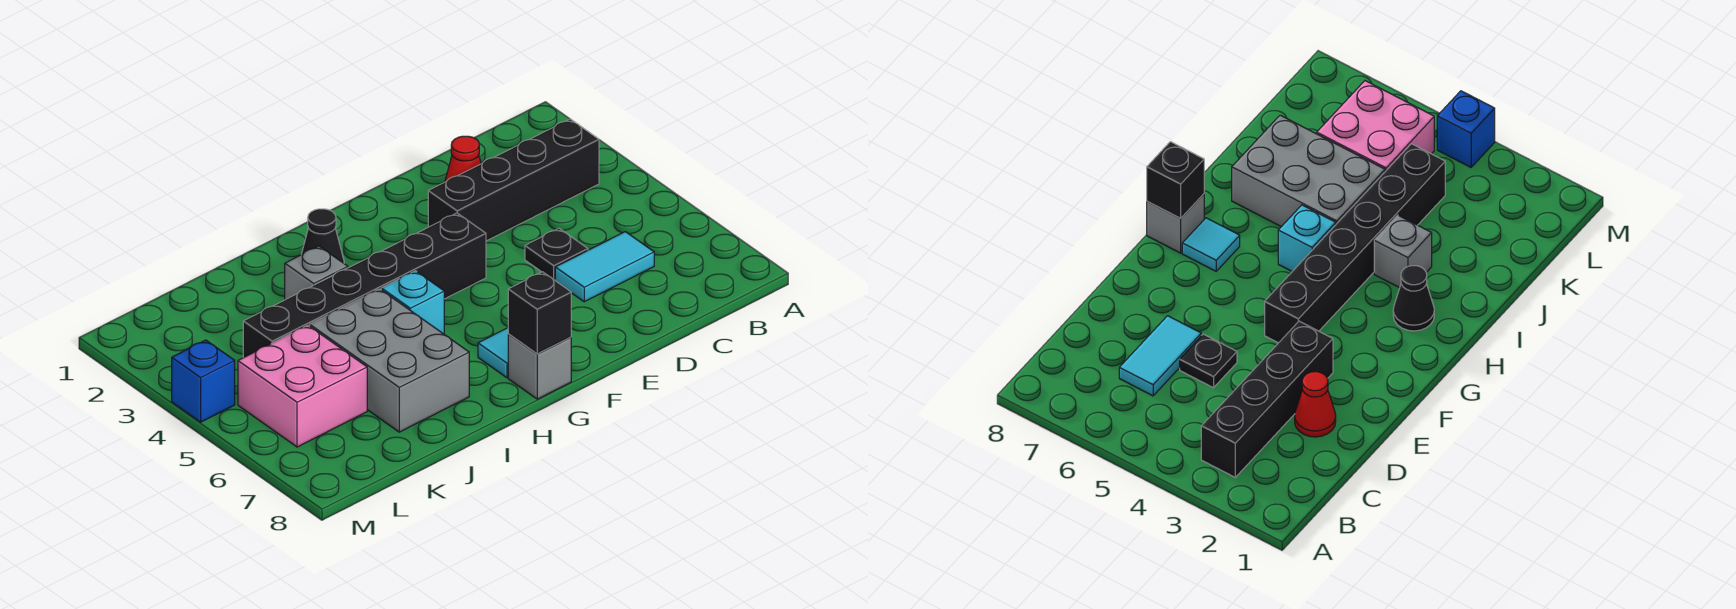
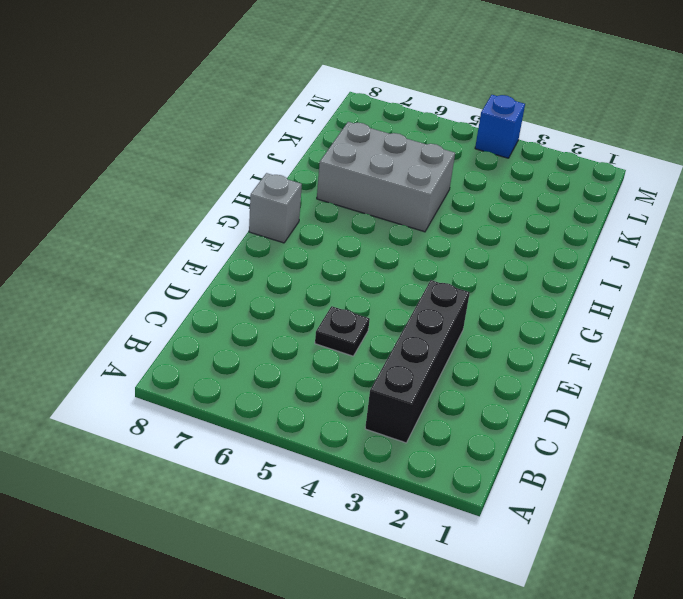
none -> cyan 1x2 tile [555,232,654,302]
none -> red 1x1 cone [445,136,481,182]
none -> black 1x6 brick [243,213,486,358]

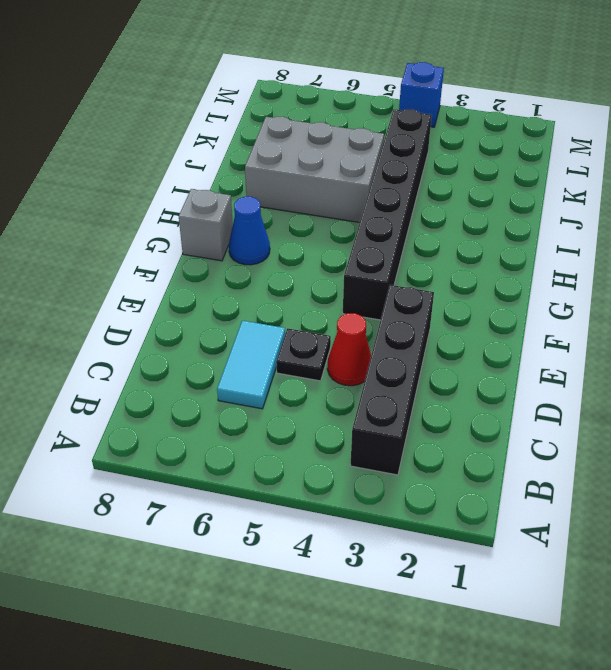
red 1x1 cone [327,313,371,386] -> red 1x1 cone moved to [445,136,481,182]
blue 1x1 cone [229,197,270,265] -> cyan 1x1 tile [478,328,508,378]
none -> black 1x1 cone [301,209,344,263]
none -> cyan 1x1 brick [381,271,444,334]
none -> grey 1x1 brick [285,246,348,300]

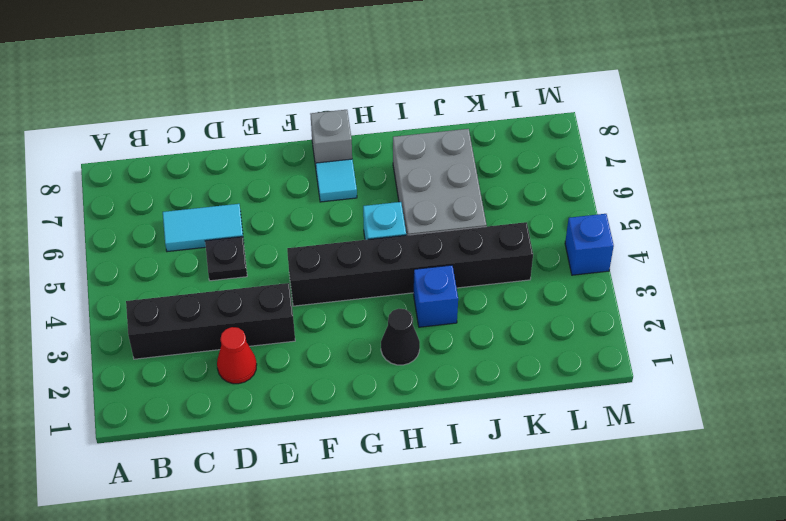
blue 1x1 brick [413,265,458,327] -> grey 1x1 brick [285,246,348,300]
none -> pink 2x2 brick [238,325,367,447]
none -> black 1x1 brick [508,272,571,354]

